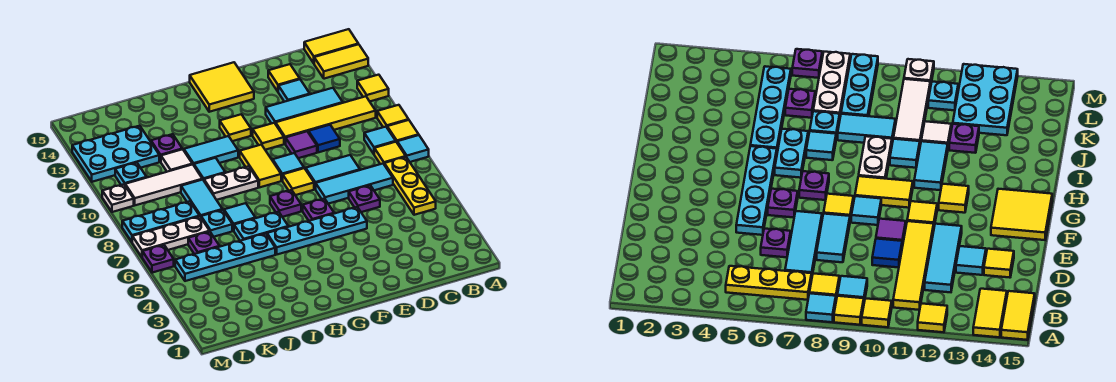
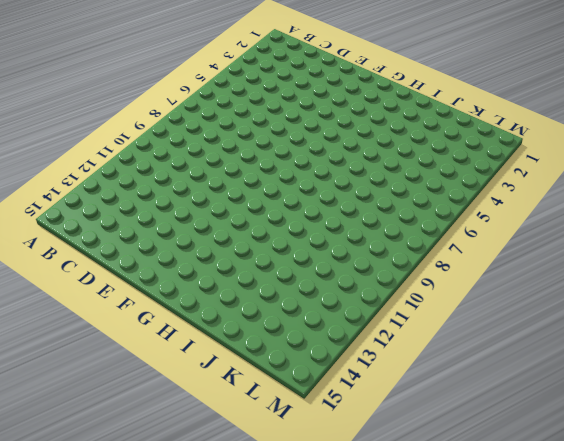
none -> cyan 1x1 tile [397,135,429,162]
none -> yellow 1x1 tile [387,120,419,142]
none -> yellow 1x1 tile [377,105,409,127]
none -> yellow 1x1 tile [357,75,389,101]

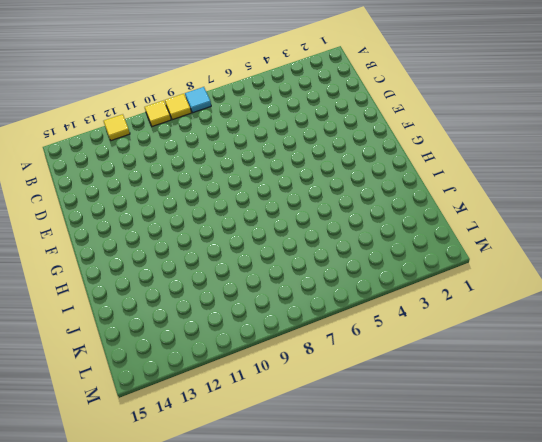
none -> yellow 1x2 tile [314,44,368,79]
none -> yellow 1x2 tile [304,29,358,63]
none -> yellow 1x3 plate [384,157,436,215]
none -> yellow 1x1 tile [374,142,406,164]

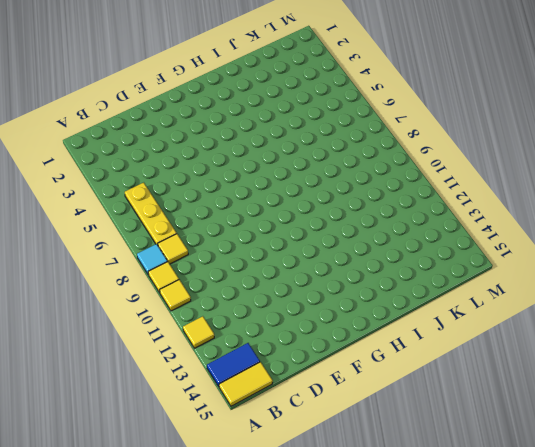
blue 1x2 tile [207,343,260,386] -> yellow 1x2 tile [314,44,368,79]
none -> cyan 1x1 tile [364,127,396,154]
none -> yellow 1x4 tile [276,96,376,144]
none -> cyan 1x3 tile [316,164,393,204]
none -> cyan 1x3 tile [266,88,343,124]

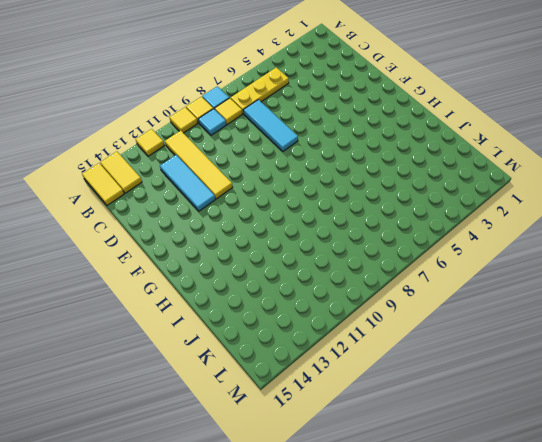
none -> purple 1x1 plate [349,185,380,212]
none -> cyan 1x2 tile [306,155,360,189]
none -> blue 1x1 tile [309,125,340,152]
none -> cyan 1x1 tile [278,79,310,102]

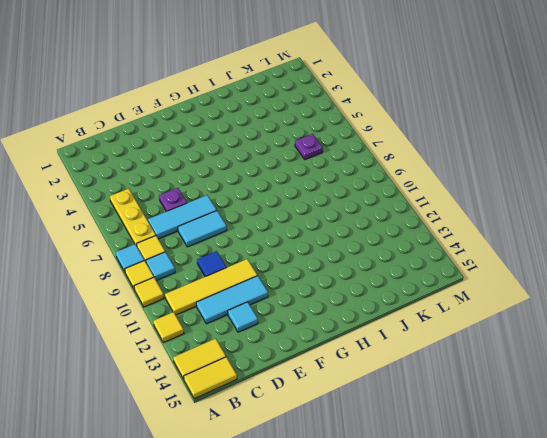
none -> yellow 1x1 tile [268,64,300,91]
none -> cyan 1x4 plate [267,207,367,254]
none -> purple 1x1 tile [286,131,317,158]
none -> purple 1x1 plate [303,199,334,221]

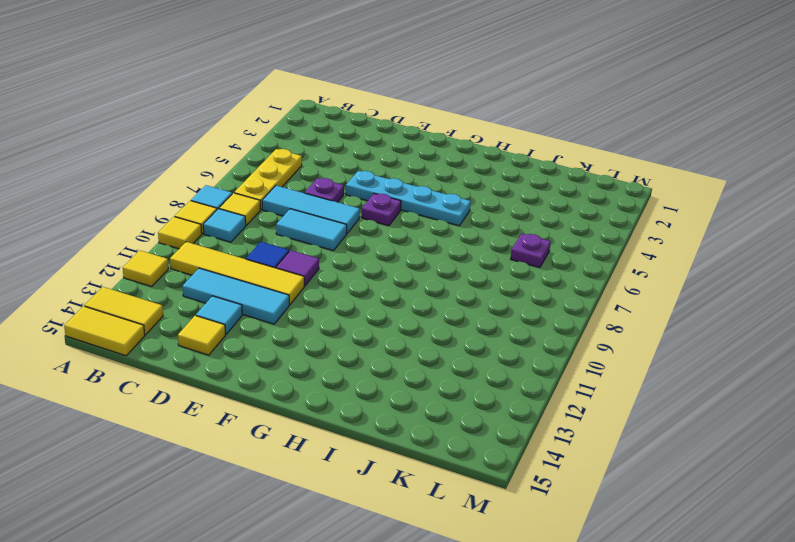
none -> yellow 1x1 tile [283,168,314,195]
none -> cyan 1x1 tile [273,153,304,181]
none -> yellow 1x1 tile [253,123,284,150]
none -> yellow 2x2 tile [190,62,254,112]

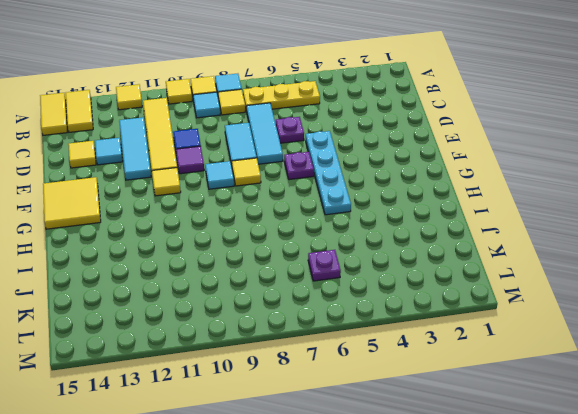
none -> purple 1x1 plate [270,190,301,217]
none -> yellow 1x2 tile [240,145,281,187]
none -> yellow 1x1 tile [220,114,251,141]
none -> cyan 1x2 plate [234,212,288,241]

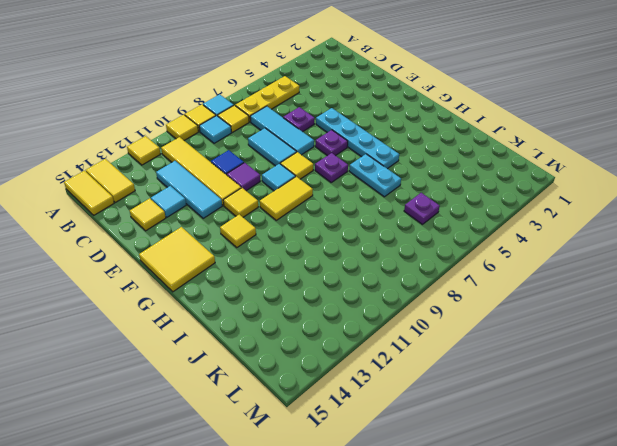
none -> white 1x2 plate [204,166,258,200]
none -> cyan 1x2 tile [184,136,238,165]
none -> cyan 1x4 plate [175,234,275,281]
none -> cyan 1x1 tile [224,203,255,231]

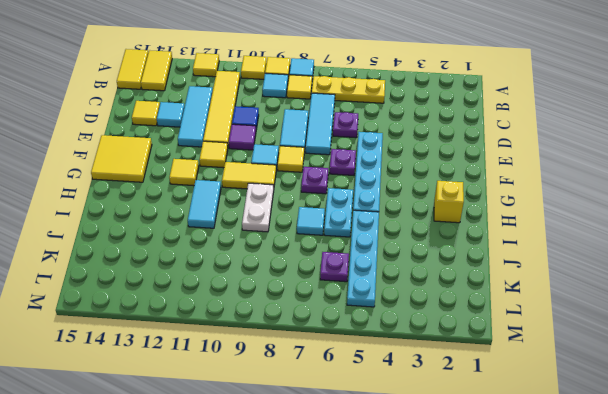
yellow 1x1 brick [434,181,464,223] -> none
none -> cyan 1x1 tile [194,158,225,180]
none -> cyan 1x1 plate [201,210,232,237]
none -> cyan 1x2 tile [181,180,222,217]
none -> white 1x3 tile [125,164,202,205]

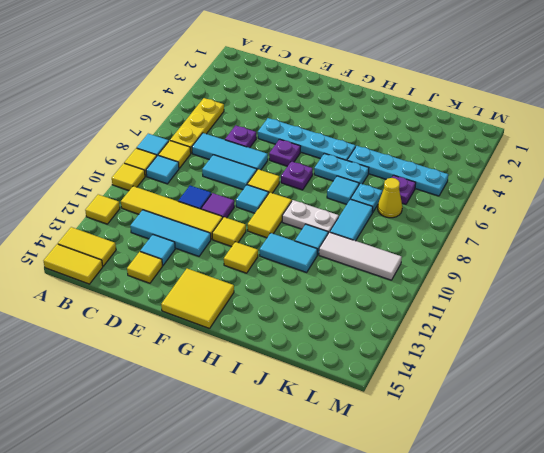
yellow 1x1 cone [378,178,402,218] -> white 1x3 plate [132,217,210,257]
none -> white 1x1 tile [161,149,192,172]
none -> purple 1x1 plate [151,134,182,162]
none -> cyan 1x3 plate [122,201,200,242]
none -> cyan 2x3 plate [72,126,159,182]

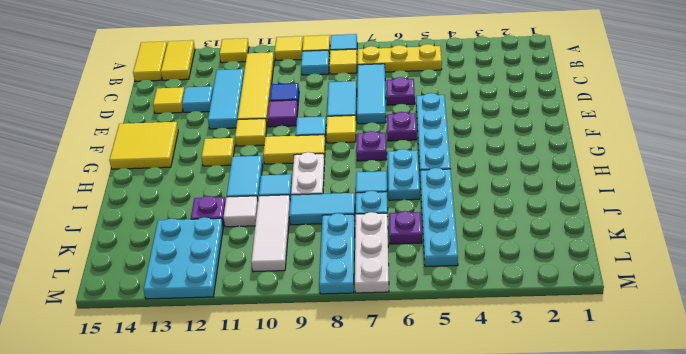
none -> cyan 1x1 plate [115,163,147,185]
none -> purple 1x1 plate [142,245,174,273]
none -> white 1x1 plate [102,184,134,212]

